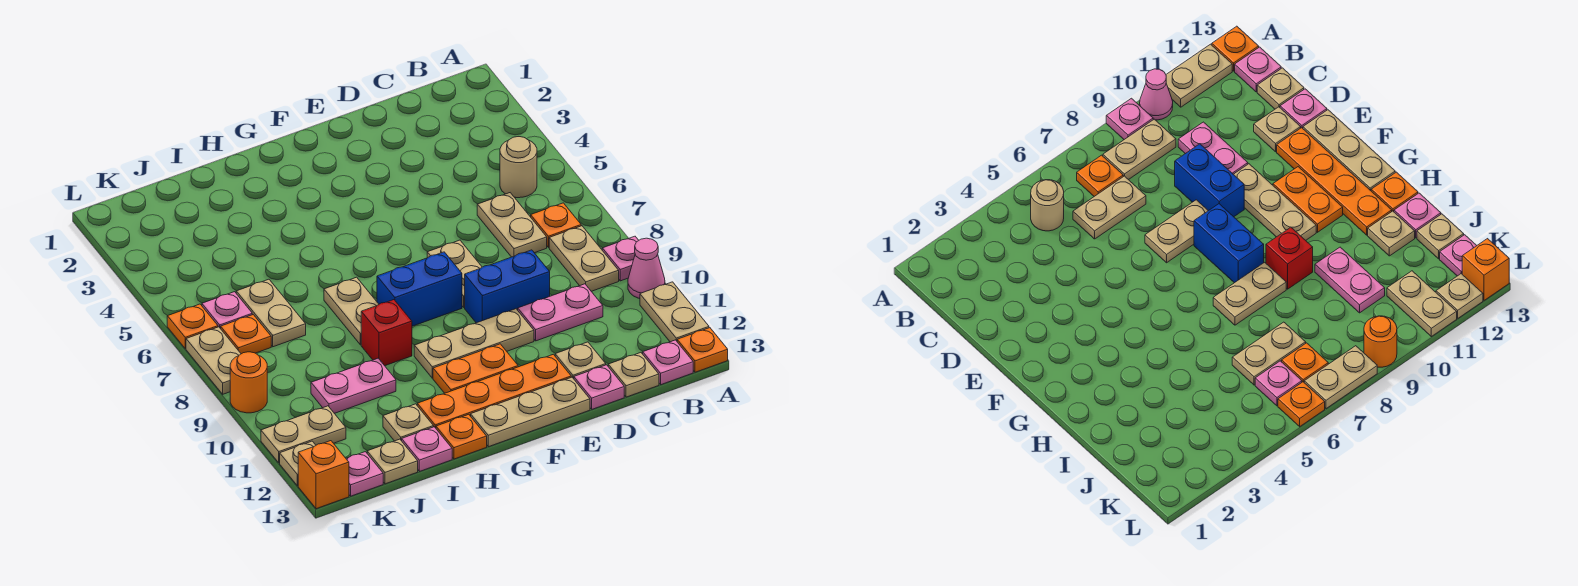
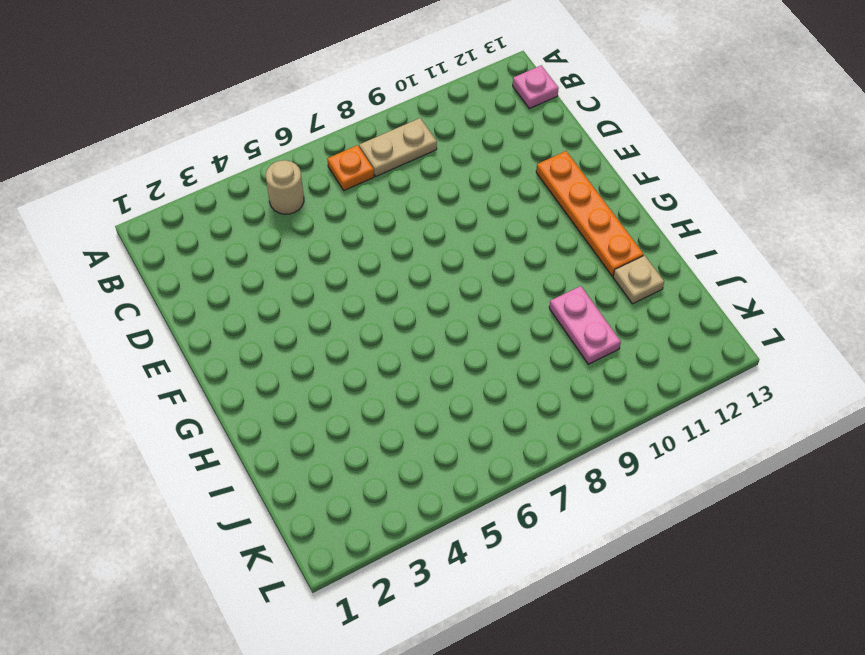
none -> pink 1x1 plate [602,236,639,281]
none -> pink 1x1 cone [628,238,665,299]
none -> tan 1x2 plate [640,282,709,342]
none -> orange 1x1 plate [677,328,728,372]

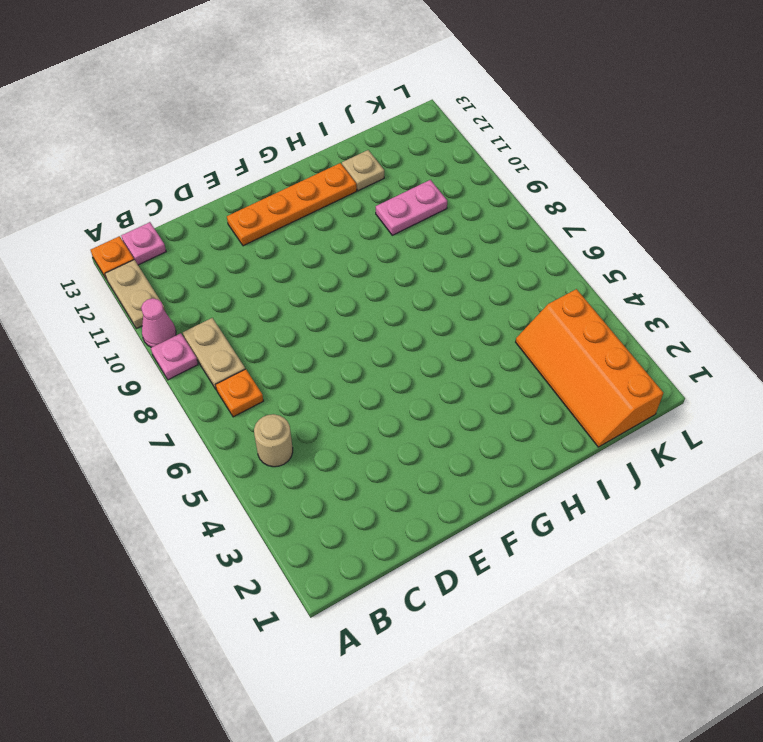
orange 2x4 slope [516,289,663,447] -> none
none -> tan 1x2 plate [477,193,547,257]
none -> pink 1x2 plate [518,284,603,341]
none -> tan 1x1 plate [608,353,659,397]
none -> blue 1x2 brick [465,250,550,323]

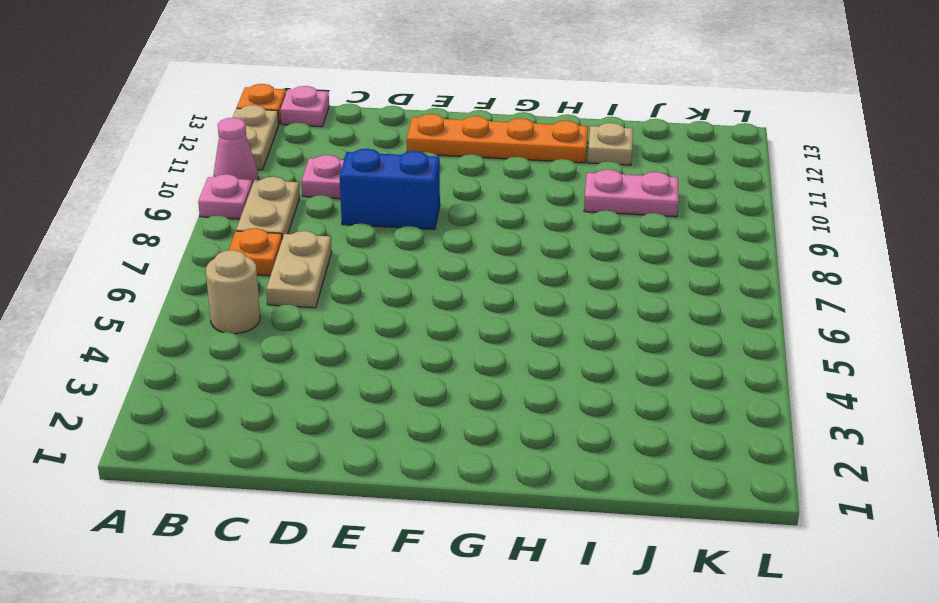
none -> tan 1x1 plate [608,353,659,397]
none -> tan 1x1 plate [555,342,606,379]
none -> pink 1x1 plate [574,365,624,409]
none -> tan 1x2 plate [427,240,482,308]

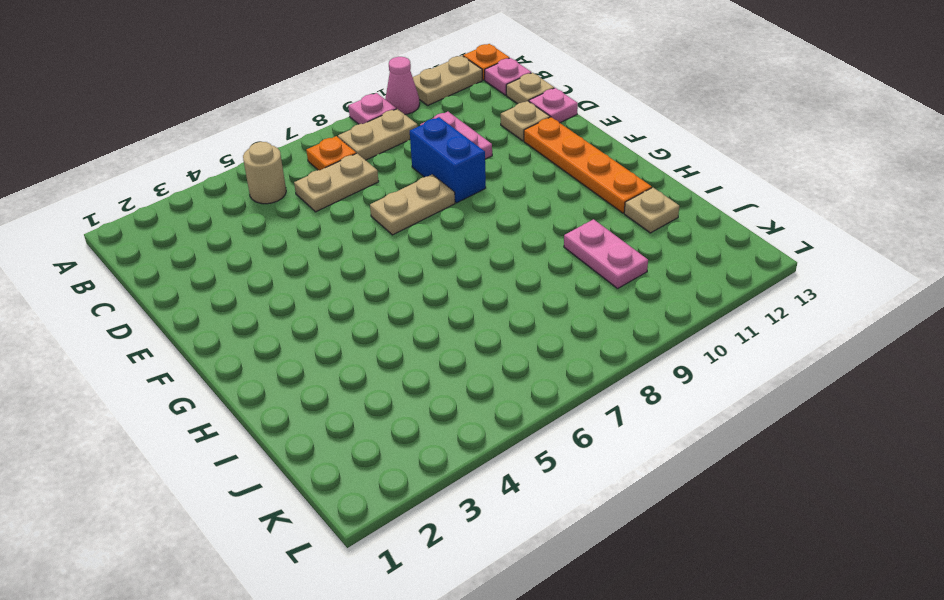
none -> tan 1x3 plate [414,309,534,378]
none -> tan 1x3 plate [471,377,590,447]
none -> blue 1x2 brick [377,252,462,326]
none -> orange 1x2 plate [433,344,518,393]

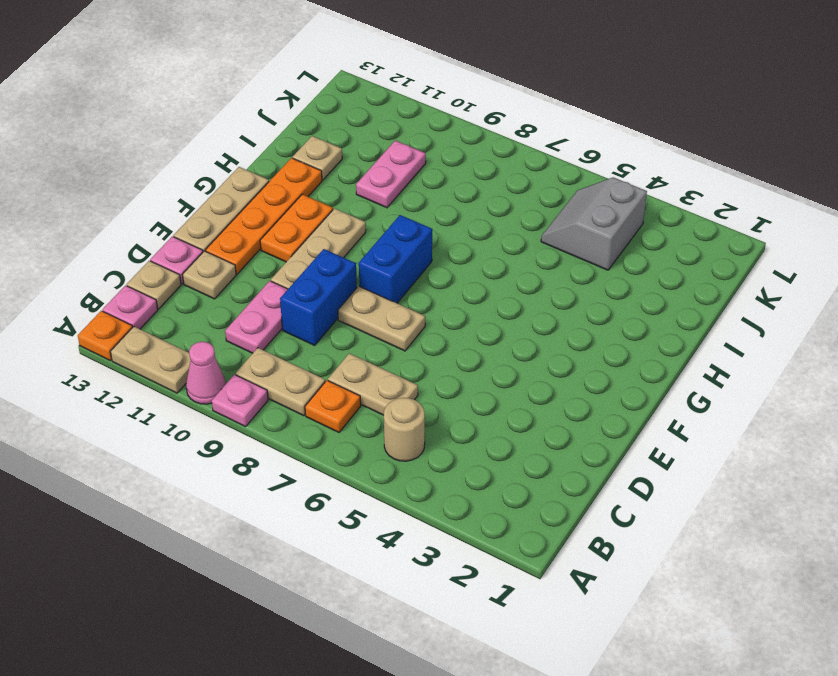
grey 2x2 slope [541,177,647,270] -> none
none -> tan 1x2 plate [324,277,379,345]
none -> red 1x1 brick [361,300,412,366]
none -> orange 1x1 plate [436,414,487,459]
none -> pink 1x1 plate [402,427,452,471]

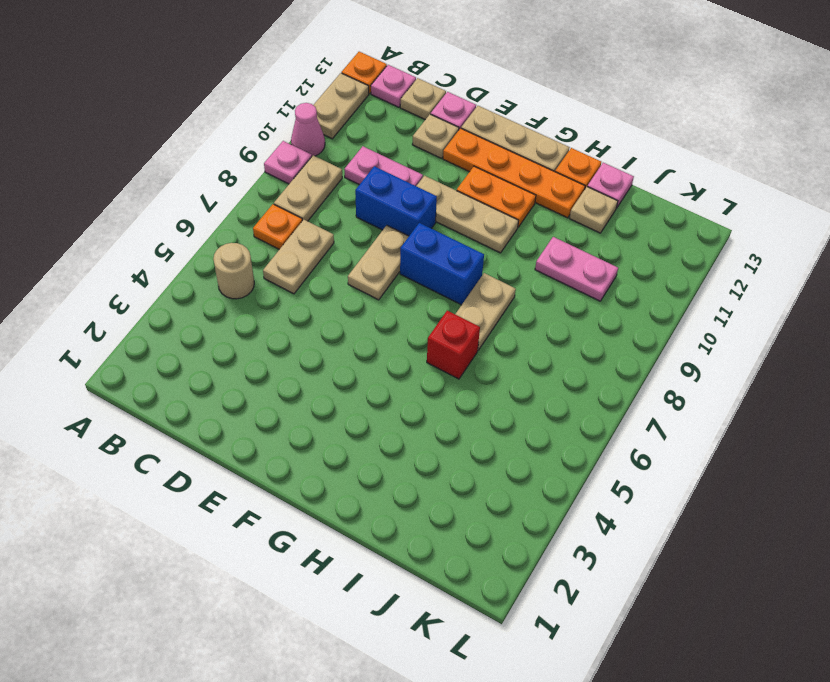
red 1x1 brick [427,311,480,379] -> red 1x1 brick moved to [361,300,412,366]
none -> tan 1x2 plate [236,279,306,347]
none -> tan 1x1 plate [367,439,418,484]
none -> pink 1x1 plate [202,292,252,329]
none -> orange 1x1 plate [221,315,271,354]

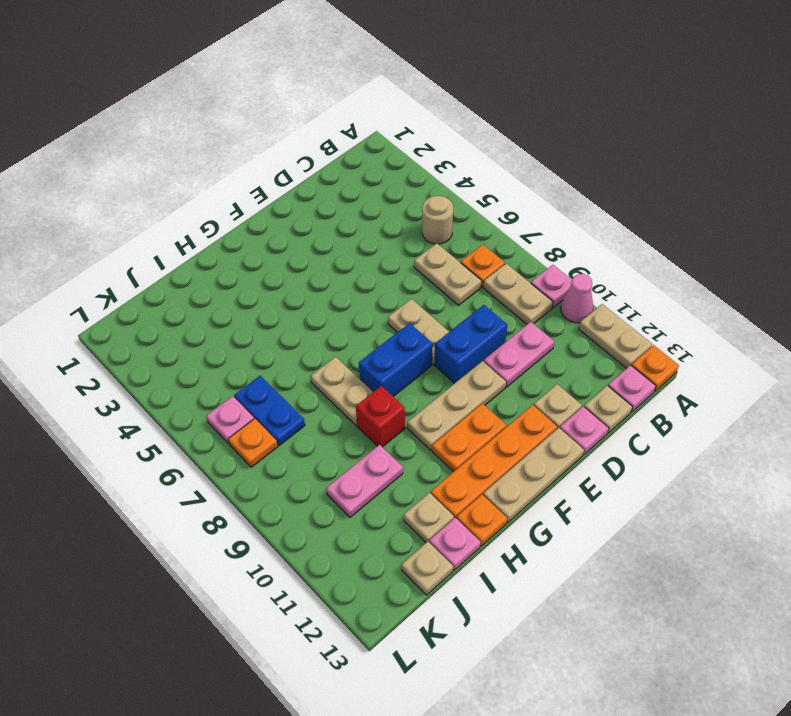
blue 1x2 plate [234,376,305,446] -> tan 1x2 plate [236,279,306,347]
none -> tan 1x2 plate [261,406,346,463]
none -> pink 1x1 plate [346,452,383,496]
none -> orange 1x1 plate [167,304,218,349]
none -> tan 1x2 plate [186,327,241,394]

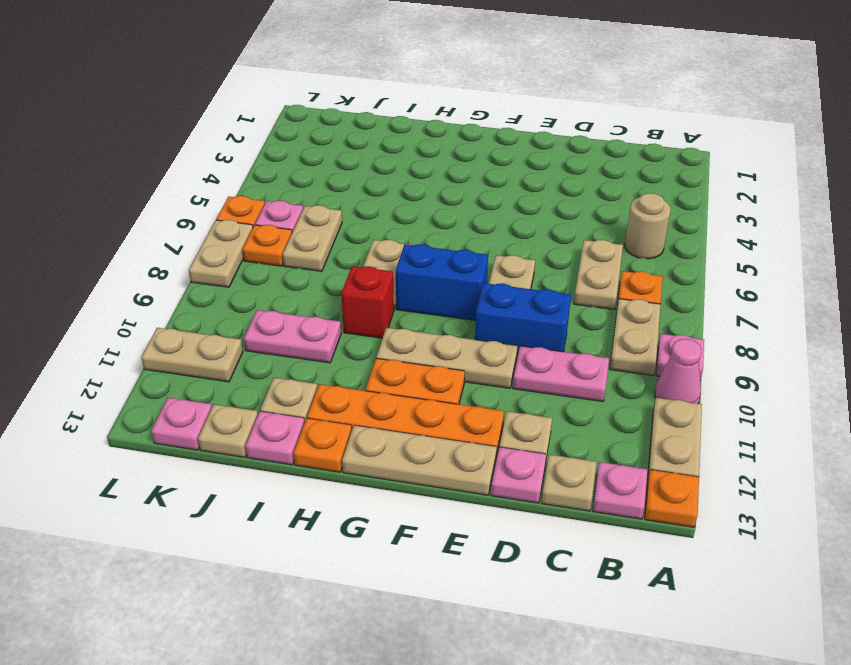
none -> orange 1x1 round brick [230,352,267,413]
none -> tan 1x1 plate [280,441,316,486]
none -> orange 1x1 brick [298,441,349,509]

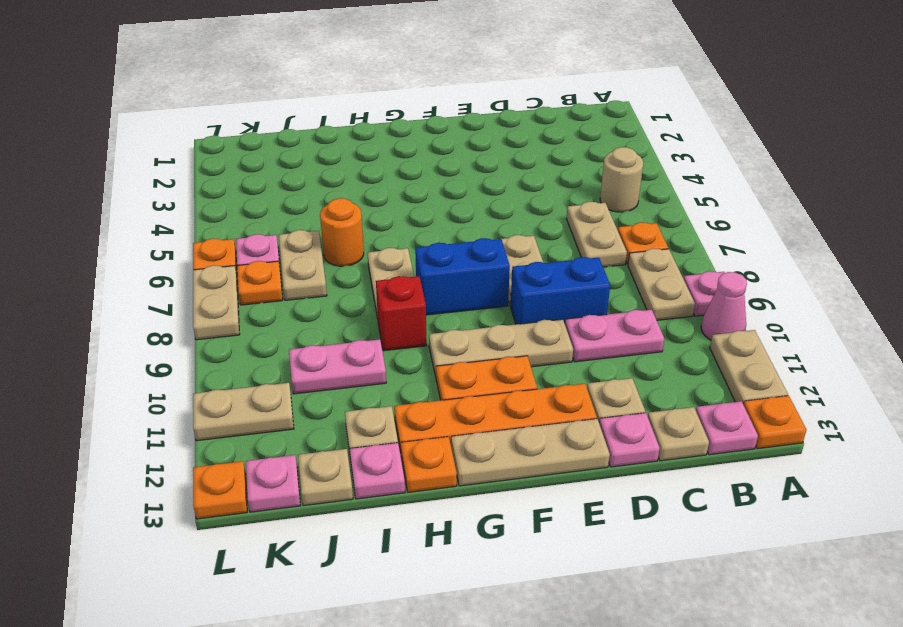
orange 1x1 round brick [320,198,364,266] -> orange 1x1 round brick moved to [230,352,267,413]
orange 1x1 plate [193,461,247,519] -> orange 1x1 brick [298,441,349,509]
none -> tan 1x1 plate [280,441,316,486]

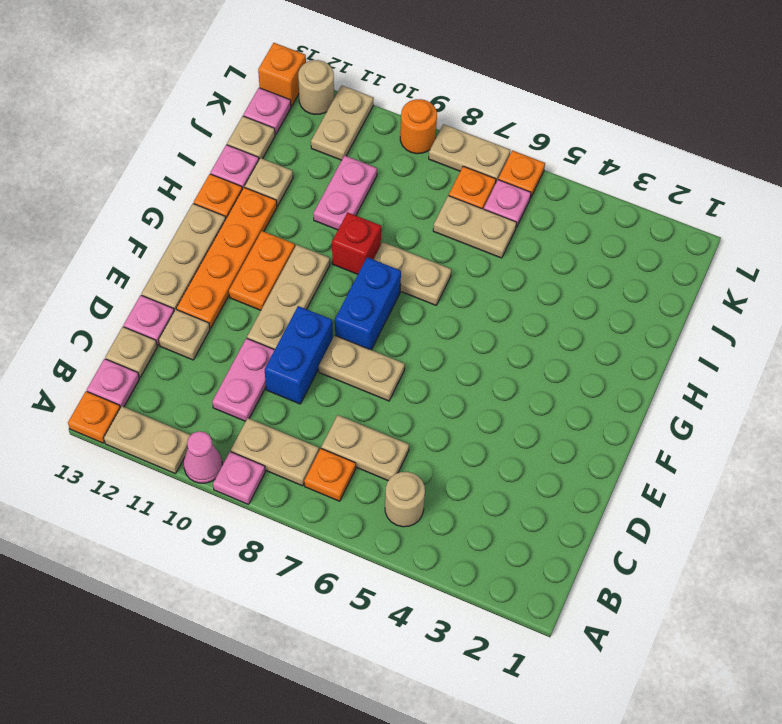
tan 1x1 round brick [298,60,334,115] -> tan 1x1 plate [280,441,316,486]

